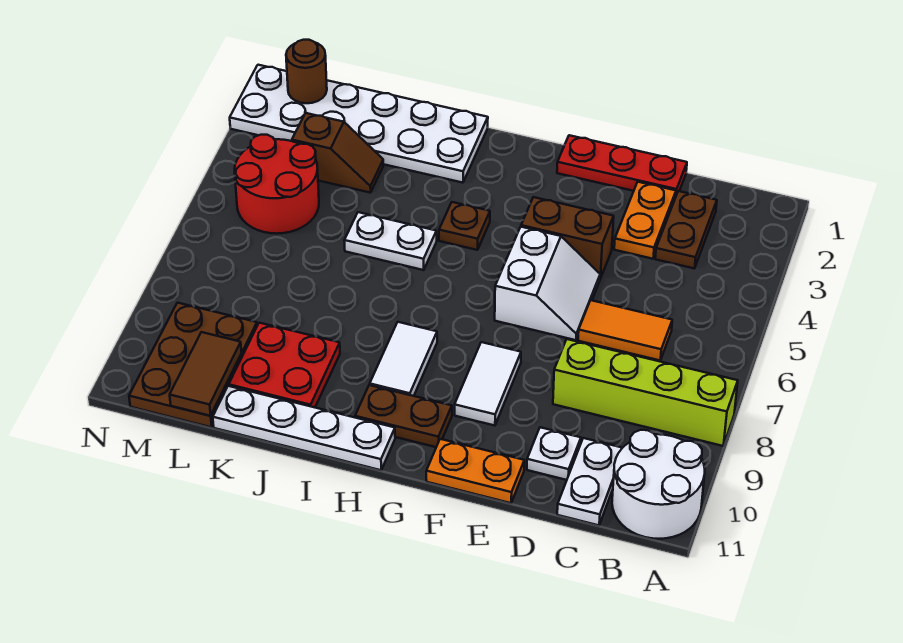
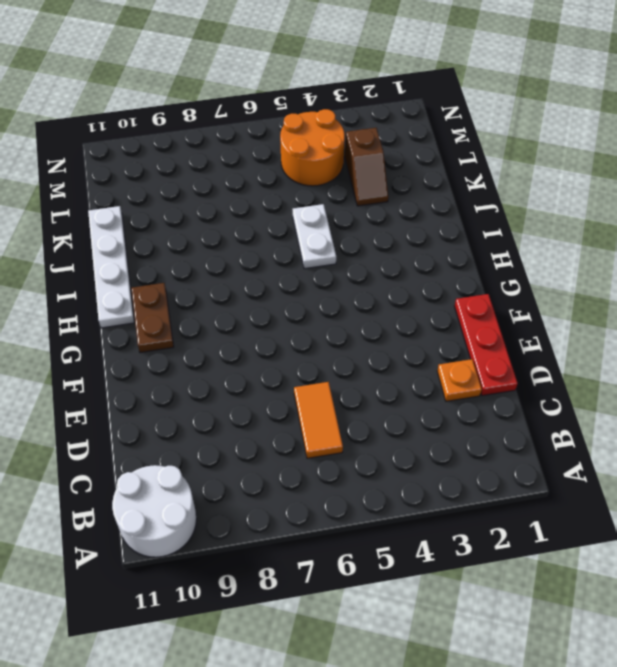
orange 1x1 plate [437,359,482,401] -> orange 1x2 plate [614,182,676,259]
orange 2x2 round brick [280,109,345,186] -> red 2x2 round brick [235,135,319,234]
none -> lime 1x4 brick [553,339,738,446]
none -> brown 1x2 plate [655,191,717,268]
none -> white 1x2 plate [557,438,622,525]

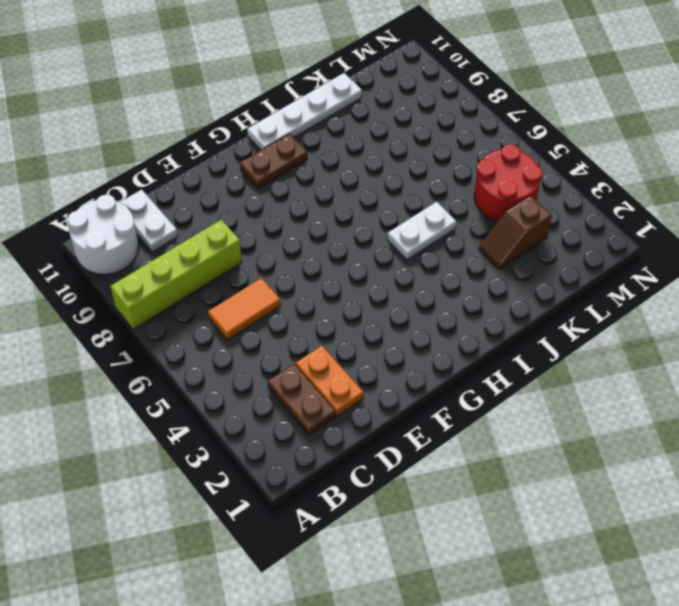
none -> red 1x3 plate [557,135,687,195]
none -> white 1x1 plate [527,427,581,480]
none -> brown 1x2 brick [521,197,614,279]

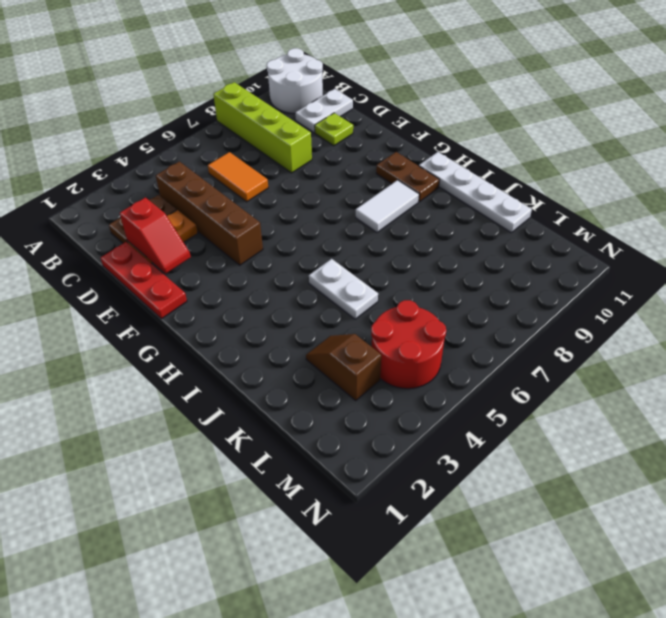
brown 1x4 brick [156,161,263,265] -> brown 1x2 brick [521,197,614,279]
red 1x2 slope [120,197,191,273] -> none
lime 1x1 plate [315,113,353,146] -> white 1x1 plate [527,427,581,480]
none -> white 2x2 slope [495,227,600,340]
none -> orange 1x2 plate [426,439,524,503]
none -> white 1x2 tile [455,342,521,426]

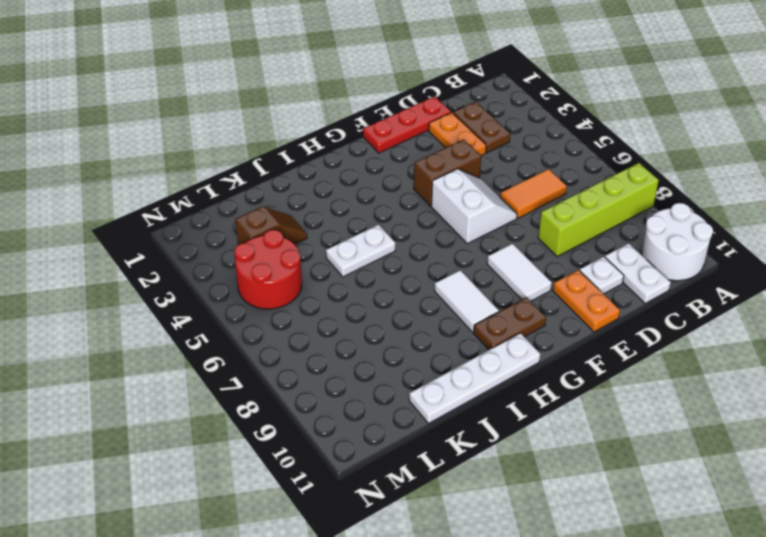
orange 1x2 plate [553,270,620,332] -> orange 1x2 plate turned to [426,439,524,503]
none -> brown 1x1 plate [439,202,490,250]
none -> white 2x6 plate [230,65,488,183]
none -> red 2x2 plate [229,323,340,407]

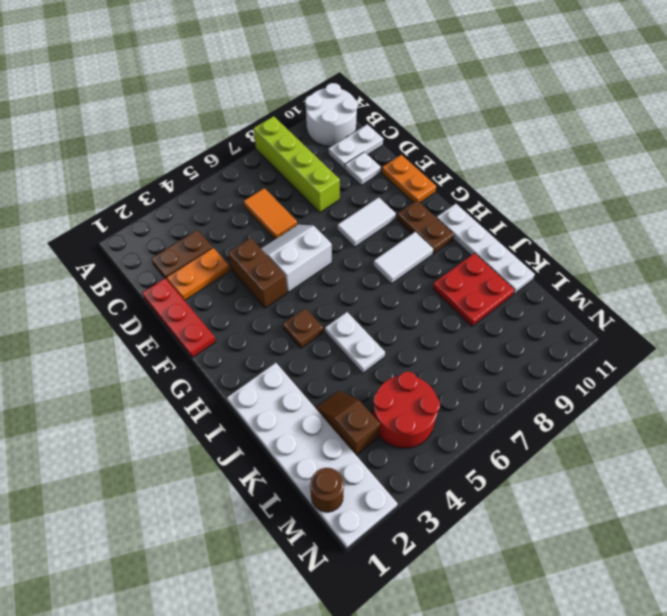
none -> brown 2x3 plate [129,303,257,427]
none -> brown 1x2 tile [170,332,242,416]

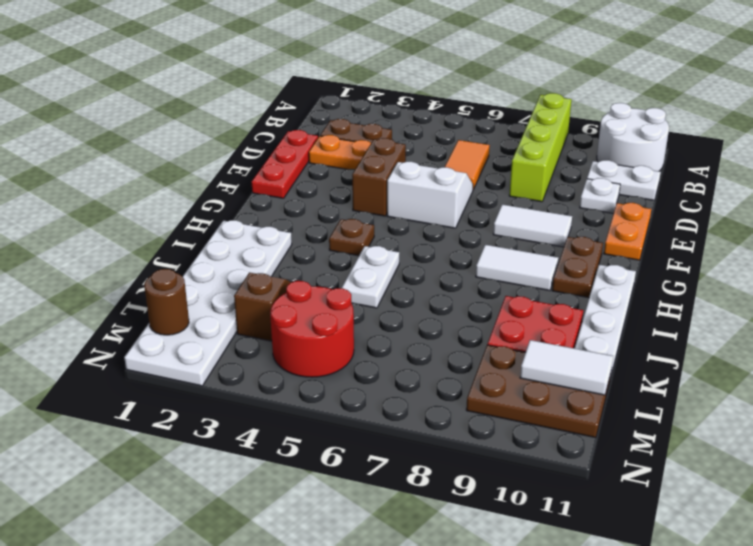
white 1x2 tile [520,340,613,395] -> brown 1x2 tile [170,332,242,416]

